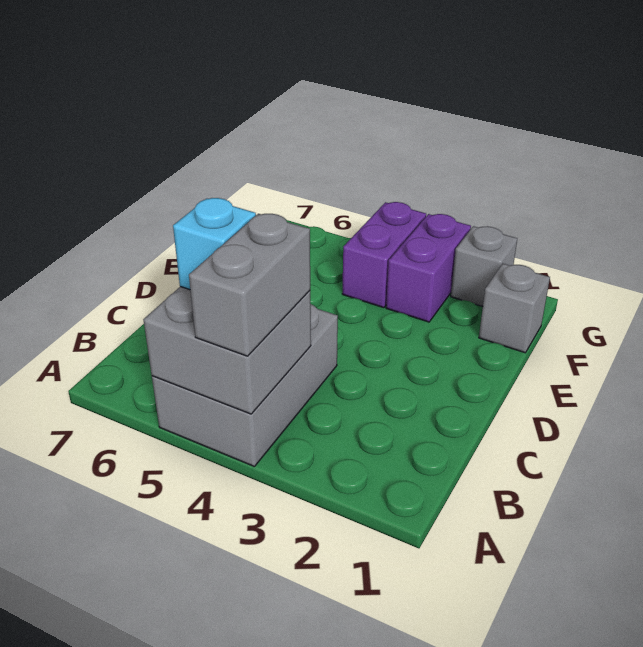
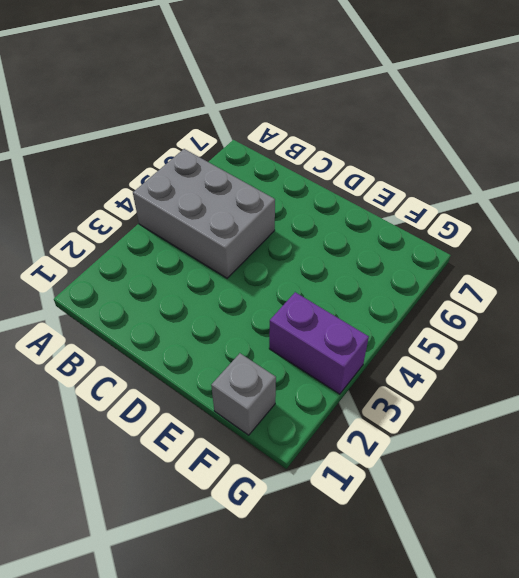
none -> purple 1x2 brick [342,202,426,308]
none -> grey 1x1 brick [451,226,517,306]

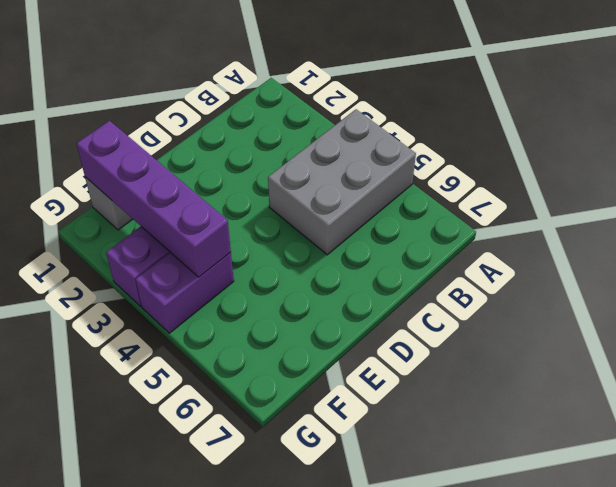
purple 1x4 brick [77,121,231,277] -> none
none -> grey 1x1 brick [451,226,517,306]
none -> grey 2x2 brick [143,287,311,414]

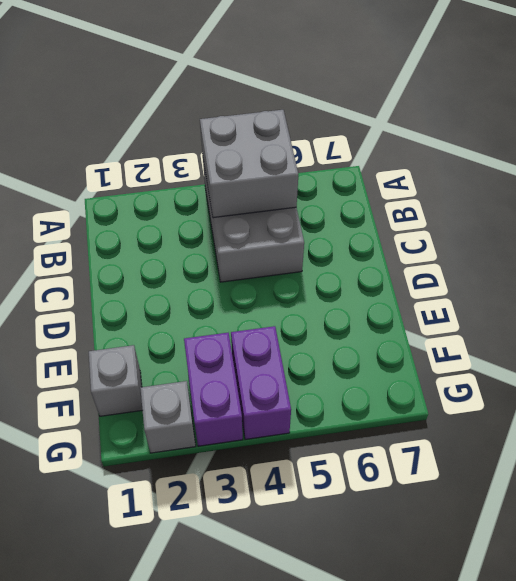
none -> grey 1x2 brick [189,214,310,356]
none -> cyan 1x1 brick [173,198,256,290]

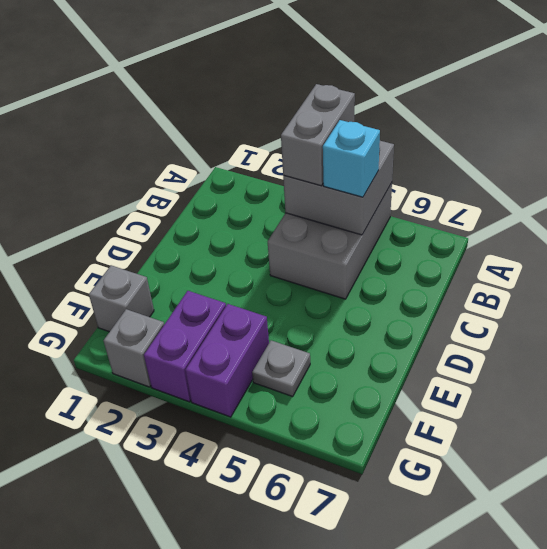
grey 1x1 plate [252,340,310,397] -> none

